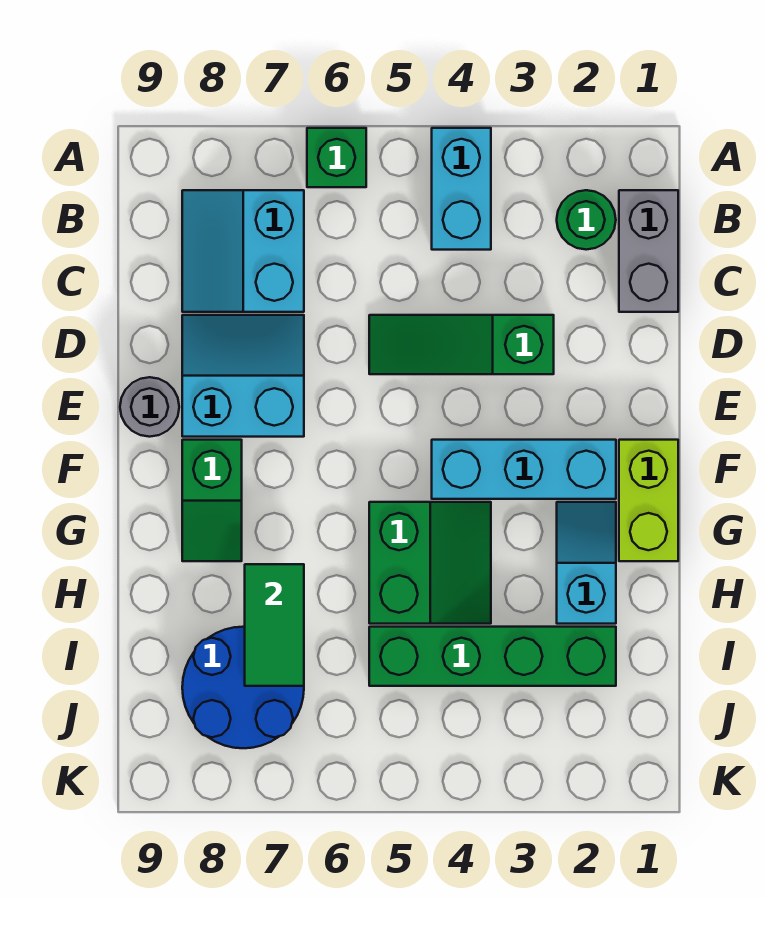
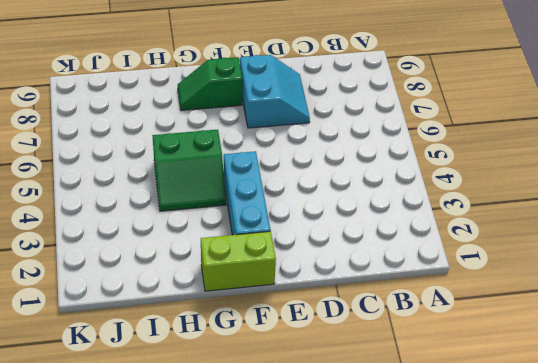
none -> cyan 1x2 brick [432,128,491,250]
none -> green 1x1 brick [307,128,366,187]
none -> grey 1x2 brick [619,190,678,312]

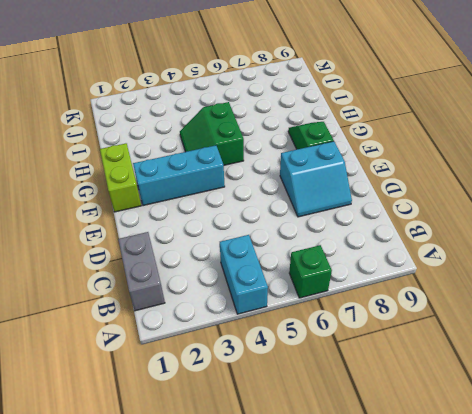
none -> green 1x1 round brick [557,190,616,250]
none -> cyan 2x2 slope [182,190,304,312]
none -> green 1x3 slope [369,315,554,374]

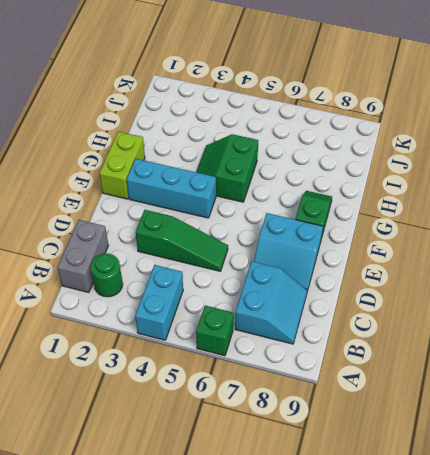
none -> grey 1x1 round brick [120,377,179,437]
none -> cyan 1x2 slope [557,502,616,624]
none -> green 1x4 brick [369,627,616,686]

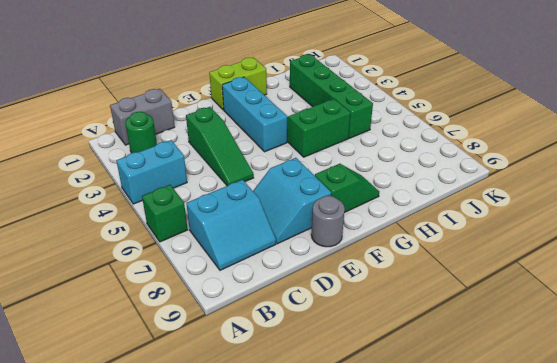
none -> cyan 1x2 slope [557,502,616,624]
none -> blue 2x2 round brick [182,627,304,748]
none -> green 1x2 tile [245,564,304,686]

